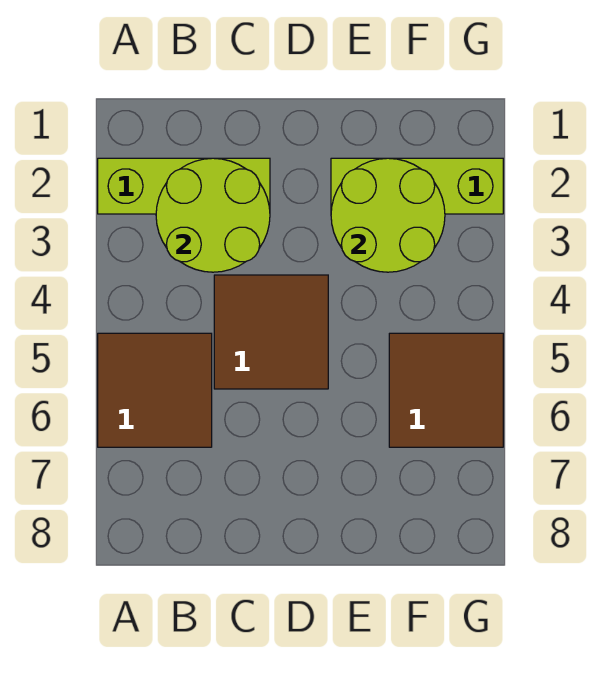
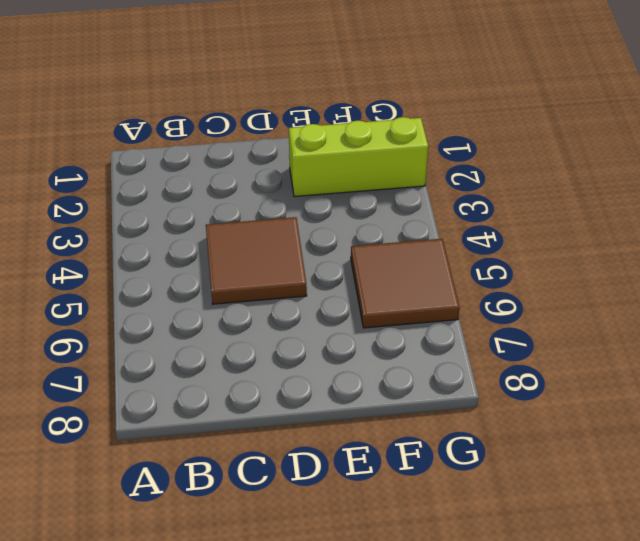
none -> lime 1x3 brick [98,158,270,214]
none -> brown 2x2 tile [98,333,212,447]

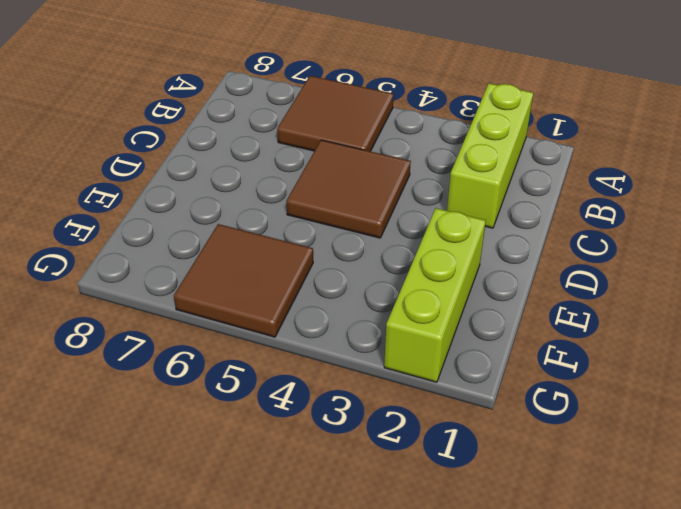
none -> lime 2x2 round brick [156,158,270,272]
none -> lime 2x2 round brick [331,158,445,272]

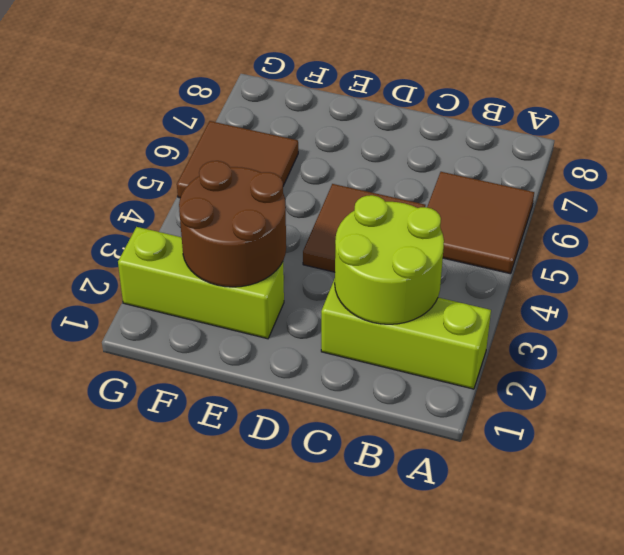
brown 2x2 round brick [179,161,286,287] -> lime 2x2 round brick [331,158,445,272]

